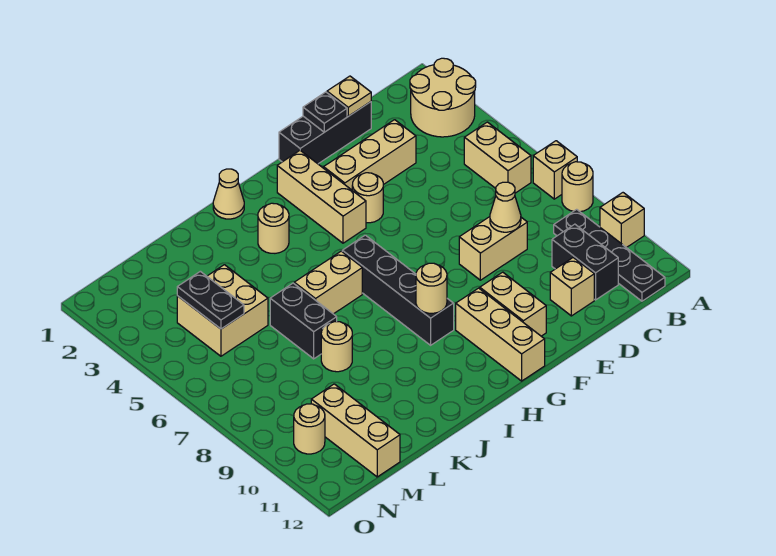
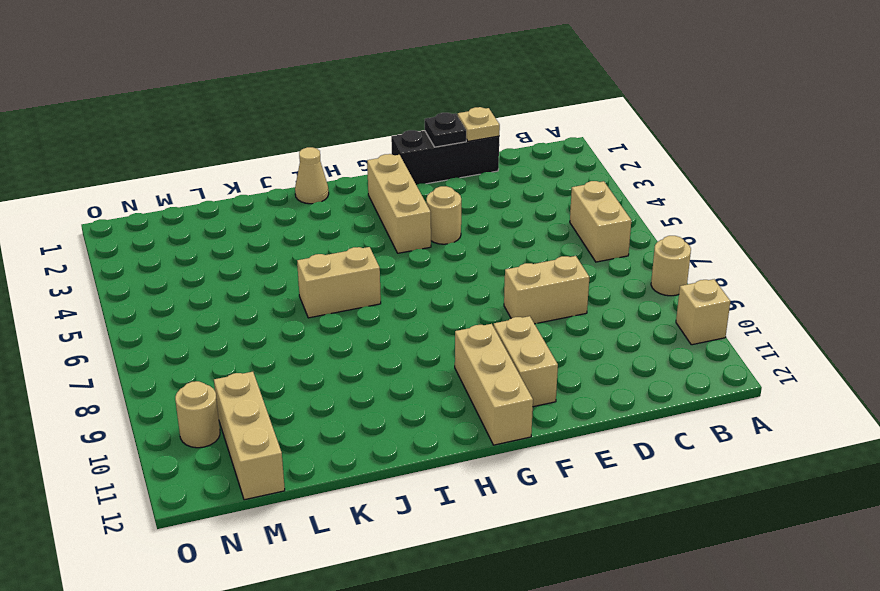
none -> tan 2x2 round brick [410,58,476,137]
none -> tan 1x1 brick [533,141,577,199]
none -> black 1x4 plate [554,209,665,301]

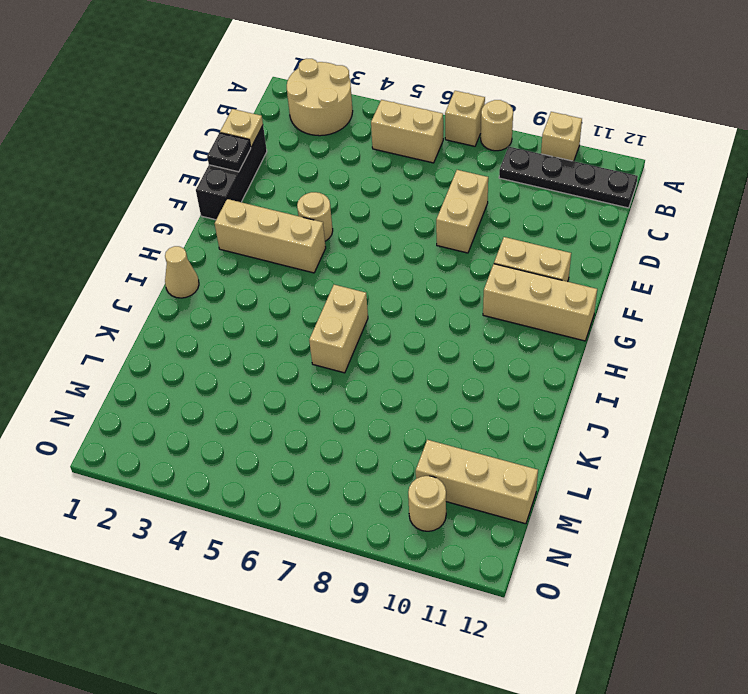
none -> black 1x2 brick [552,224,618,300]
none -> tan 1x3 brick [324,120,416,190]
none -> tan 1x1 brick [550,258,594,316]

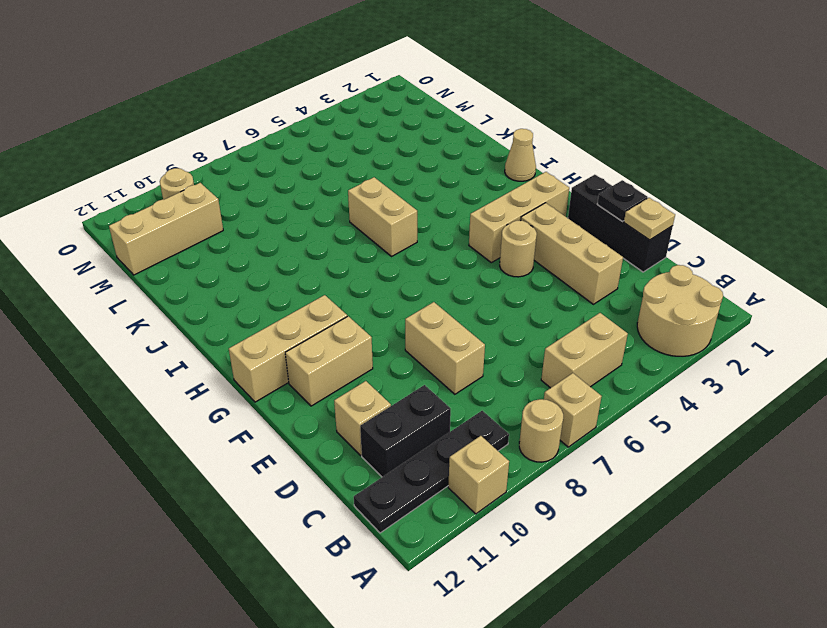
none -> black 1x4 brick [342,235,454,345]
none -> tan 1x1 round brick [258,203,289,253]
none -> black 1x2 brick [270,283,337,359]

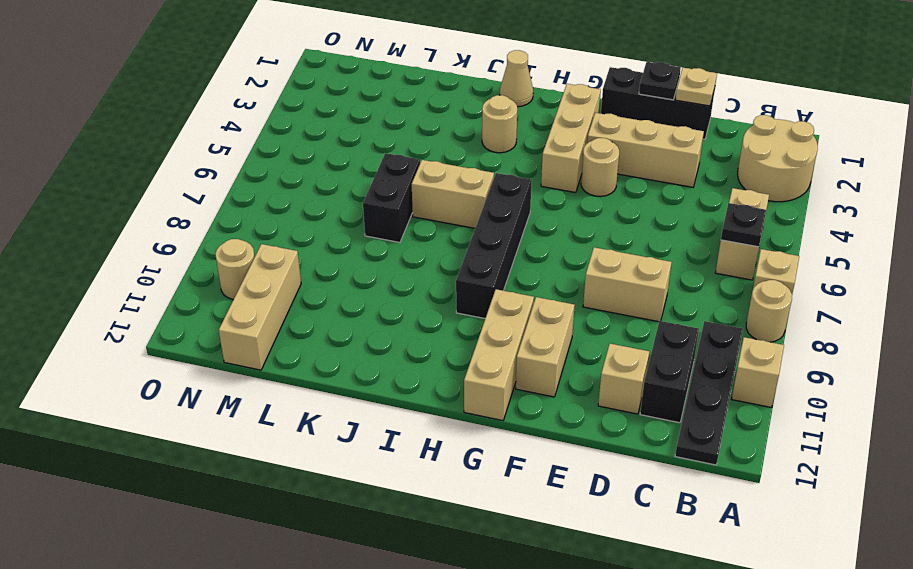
black 1x1 plate [721,203,766,247] -> none
none -> tan 1x1 round brick [321,322,352,372]
none -> tan 2x2 brick [177,265,268,356]
none -> tan 1x1 cone [490,182,521,232]

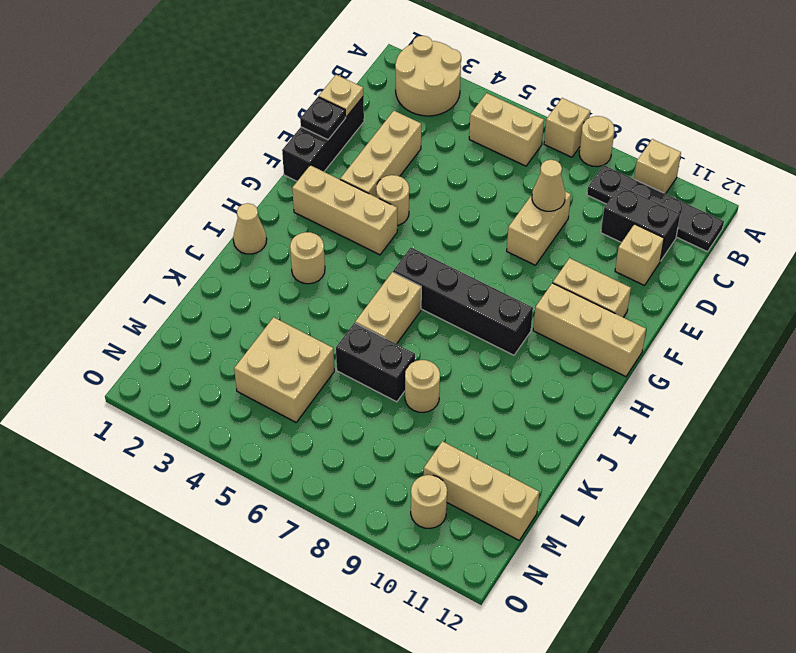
none -> tan 1x1 round brick [416,263,447,313]
none -> black 1x2 plate [177,271,244,329]

